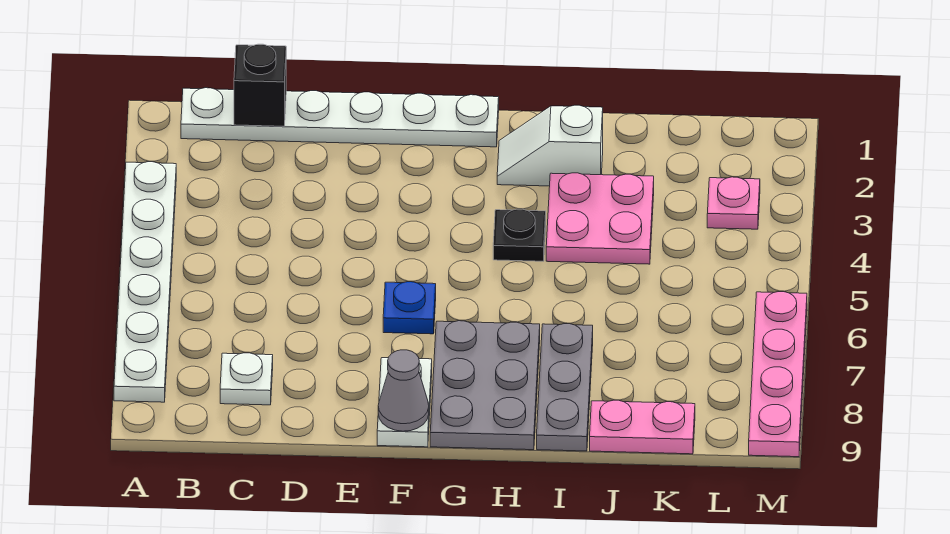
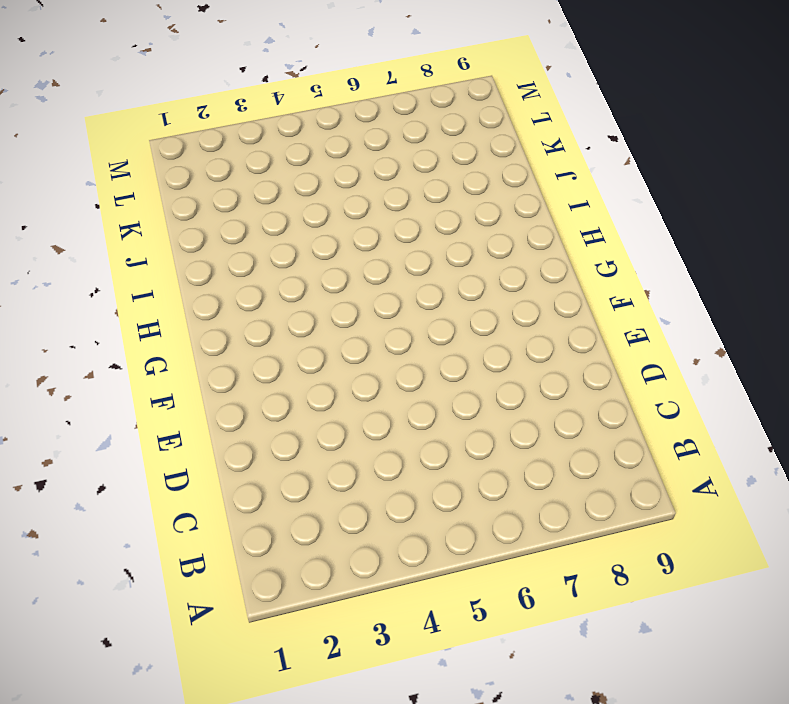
none -> white 1x6 plate [114,162,176,402]
none -> white 1x6 plate [181,88,499,147]
none -> white 1x1 plate [220,353,273,405]

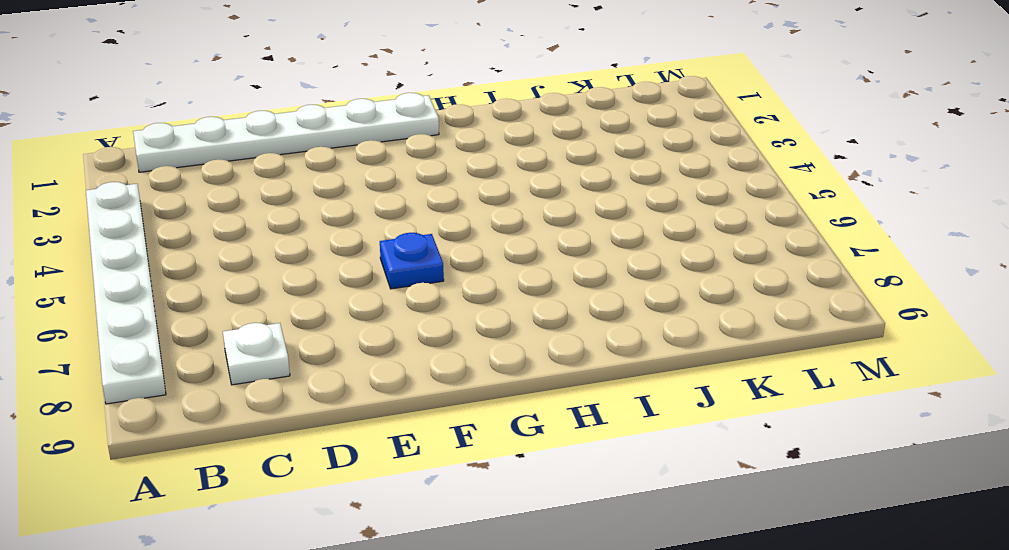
none -> white 1x2 plate [377,358,432,447]
none -> grey 2x3 plate [430,321,540,450]
none -> white 1x2 slope [497,105,603,186]

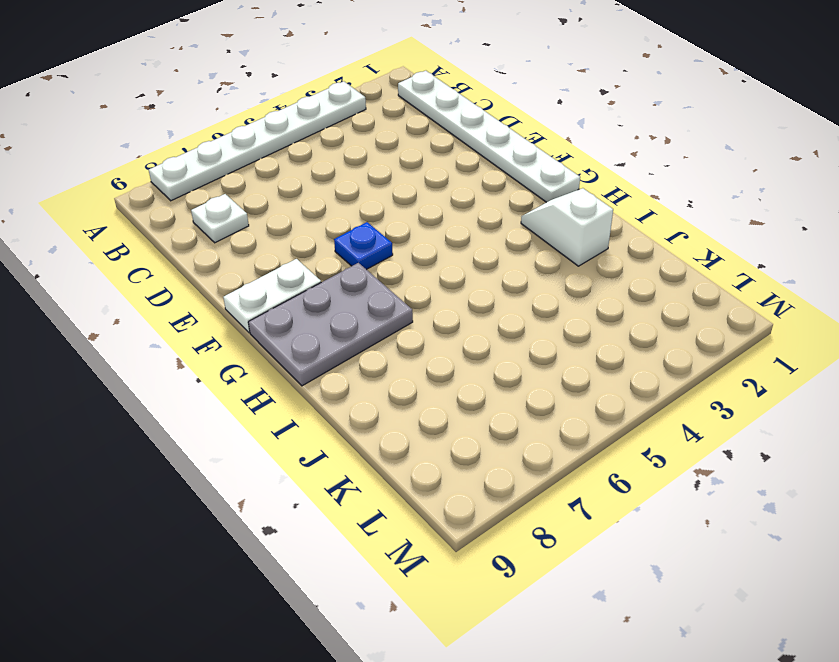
none -> black 1x1 plate [493,209,546,261]
none -> pink 2x2 plate [546,173,654,264]
none -> grey 1x3 plate [537,324,593,451]

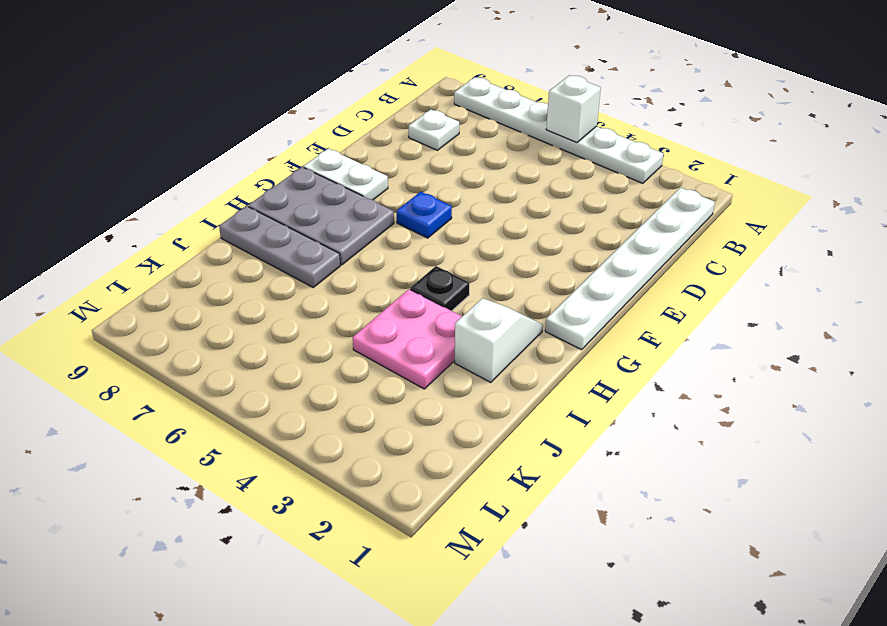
white 1x1 brick [546,75,601,142] -> none
none -> pink 1x2 plate [590,400,695,454]
none -> pink 1x1 plate [707,177,760,229]
none -> pink 1x4 plate [749,292,807,457]

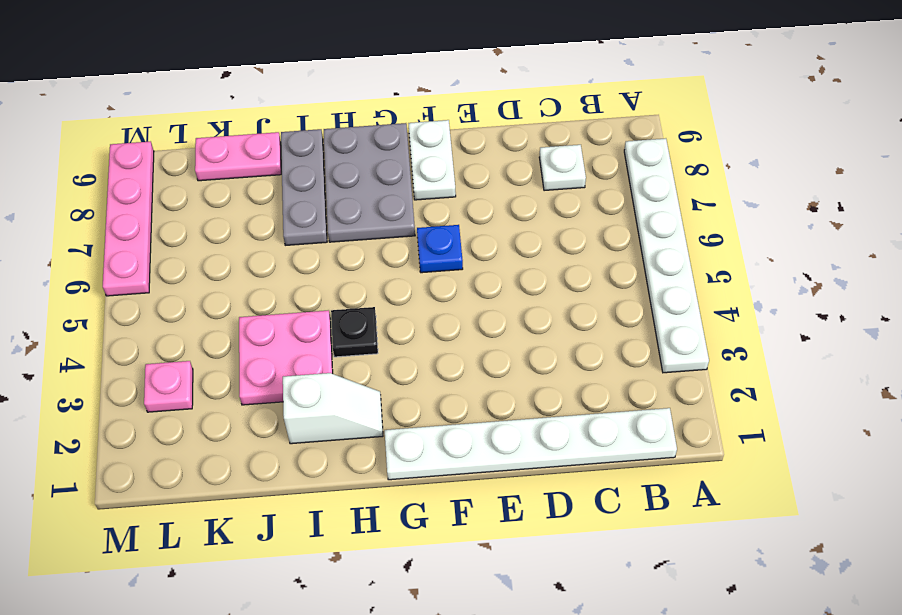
none -> black 1x1 brick [234,44,286,126]
none -> grey 1x1 cone [378,350,429,431]

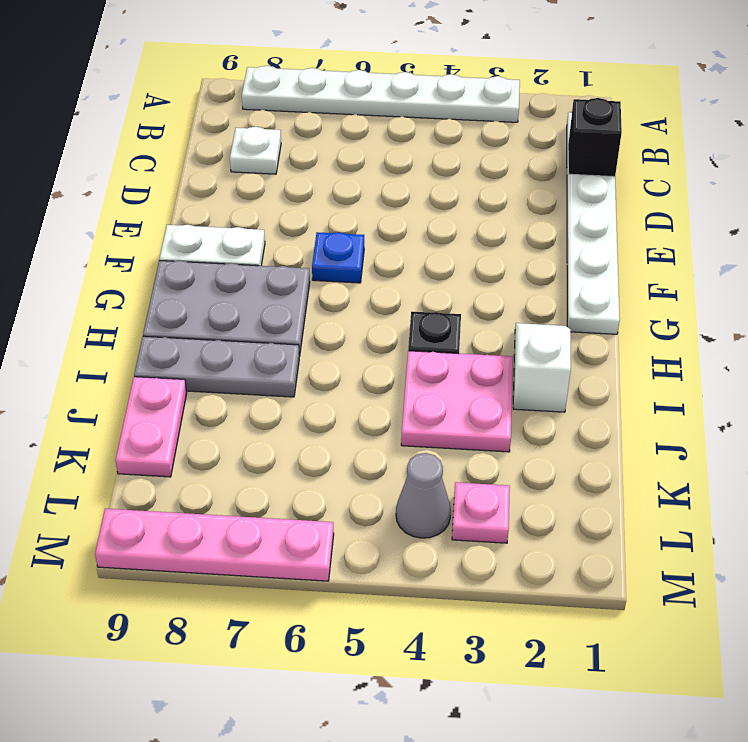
grey 1x1 cone [396,453,451,538] -> grey 1x1 cone moved to [378,350,429,431]

